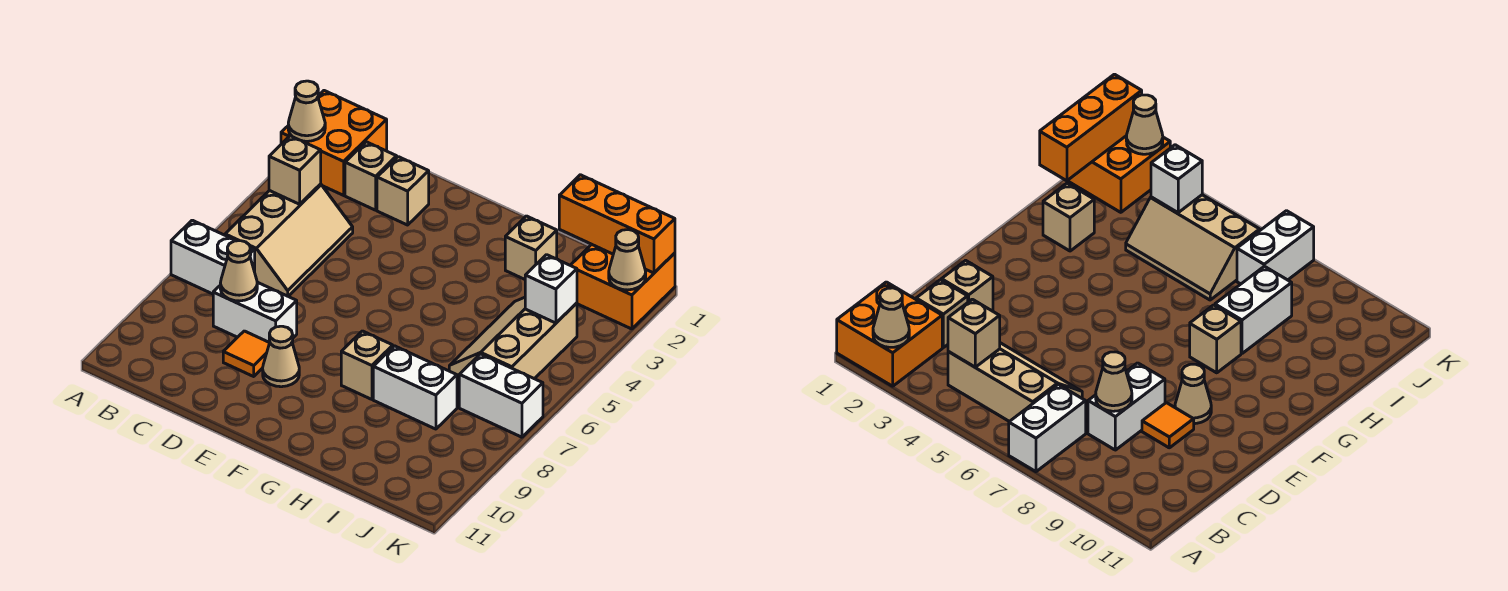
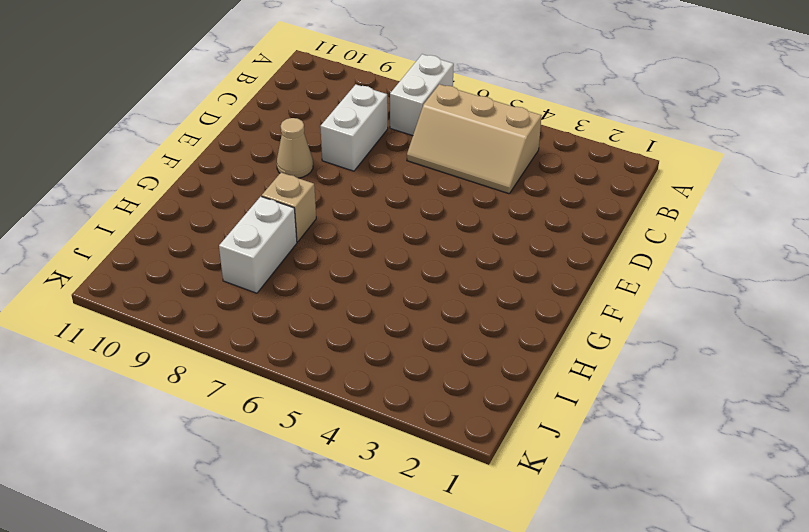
none -> orange 2x2 brick [281,91,387,195]
none -> tan 1x1 brick [345,142,397,210]
none -> tan 1x1 brick [377,157,429,225]

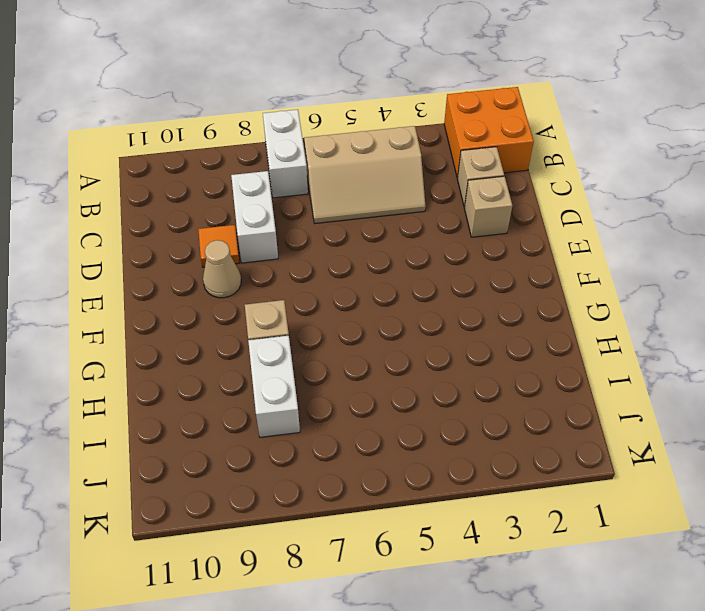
none -> tan 1x1 brick [505,216,557,279]
none -> tan 2x3 slope [449,297,577,379]
none -> orange 2x2 brick [570,244,675,329]

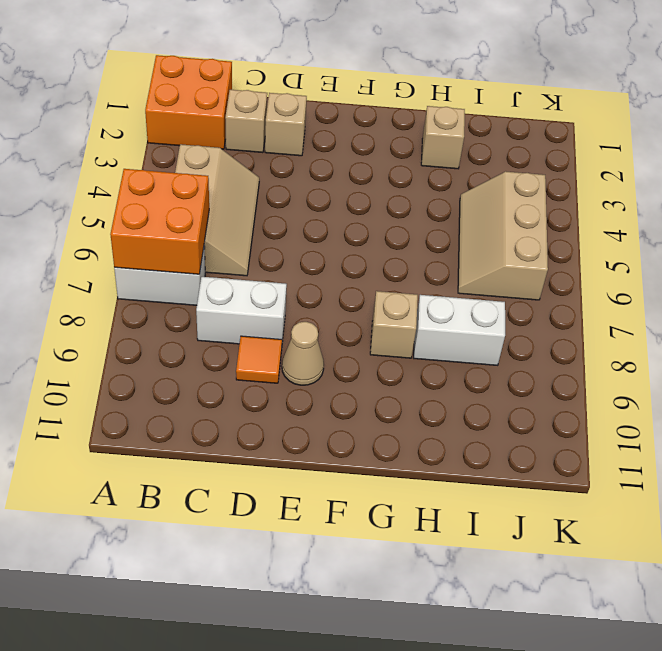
orange 2x2 brick [110,169,209,274] -> orange 2x2 brick moved to [570,244,675,329]
none -> white 1x2 brick [459,354,543,437]
none -> tan 1x1 cone [288,81,325,141]
none -> tan 1x1 brick [269,136,321,204]

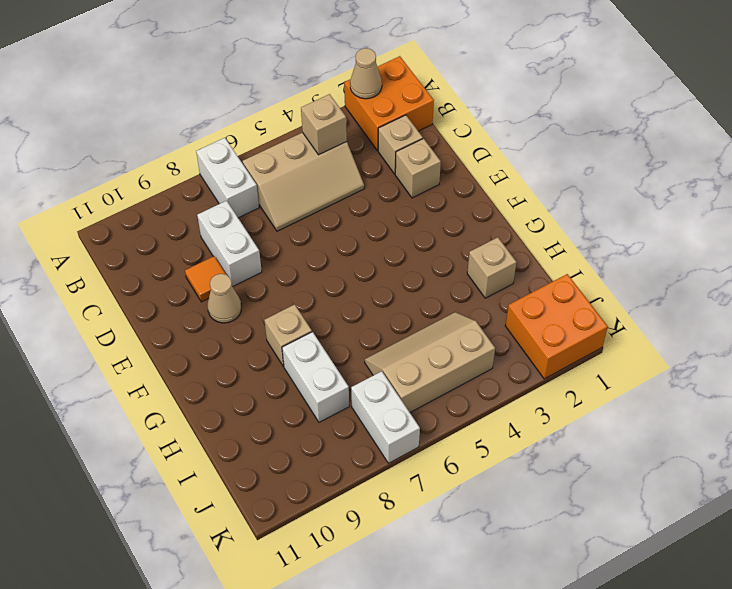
none -> tan 1x1 cone [220,241,257,301]
none -> orange 1x3 brick [559,175,675,273]
none -> white 1x1 brick [525,255,577,323]

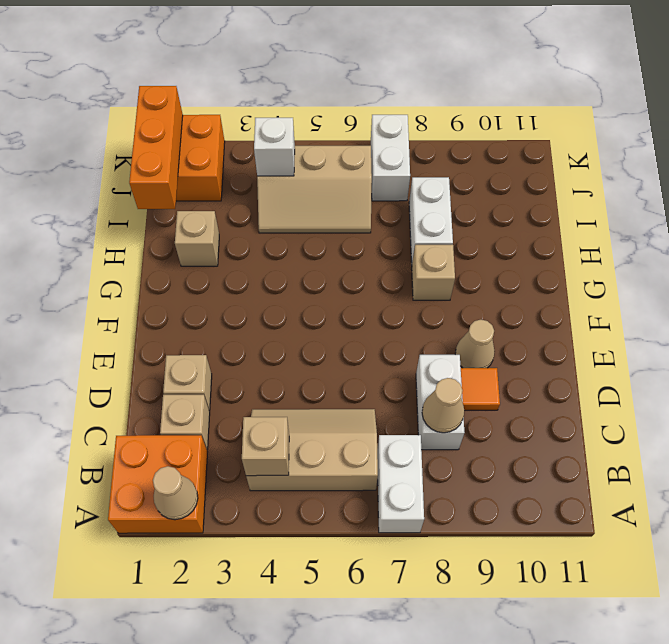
none -> tan 1x1 cone [609,230,646,290]

